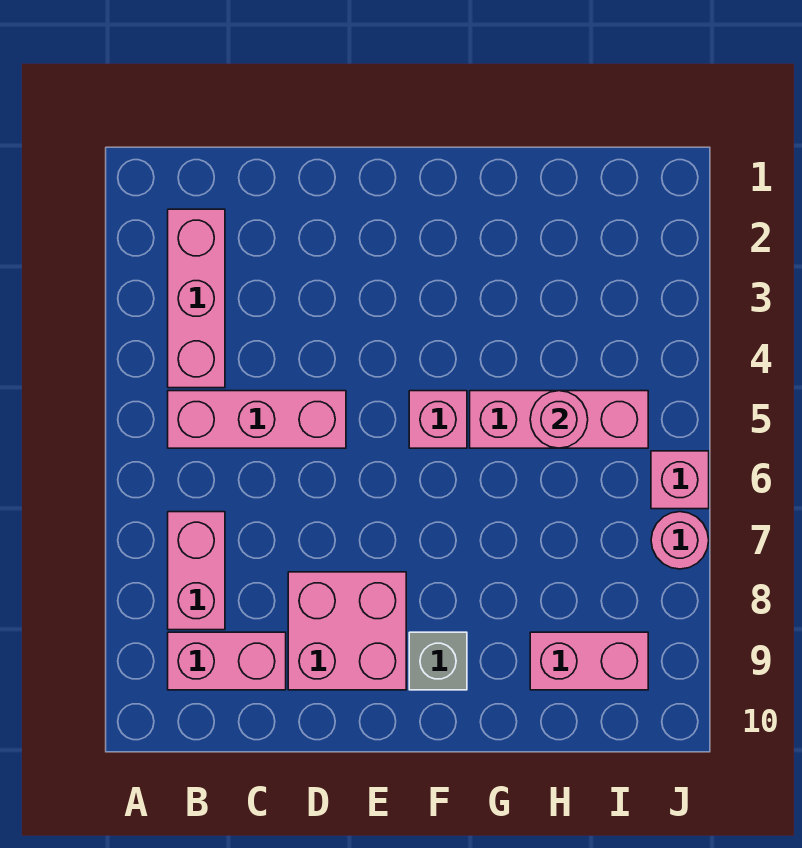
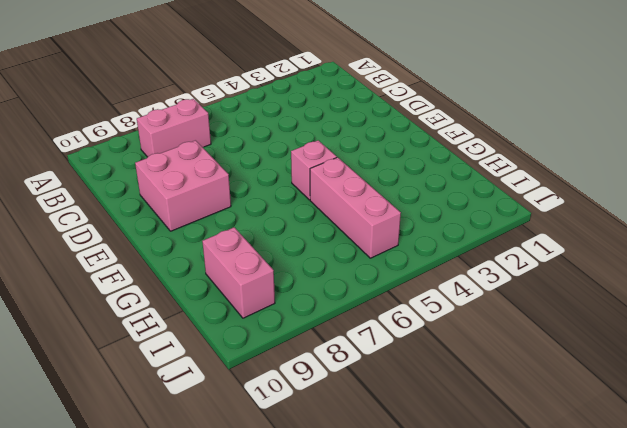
none -> pink 1x3 brick [168,209,225,388]
none -> pink 1x3 brick [168,391,346,448]
none -> pink 1x2 brick [168,632,286,690]

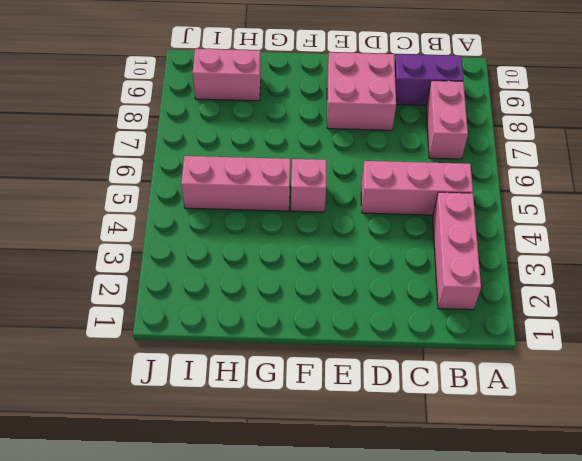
purple 1x2 brick [395,54,463,105] -> pink 1x2 brick [168,632,286,690]
none -> grey 1x1 brick [409,632,467,690]
none -> pink 1x1 brick [651,451,709,509]
none -> pink 1x1 round brick [651,512,709,569]

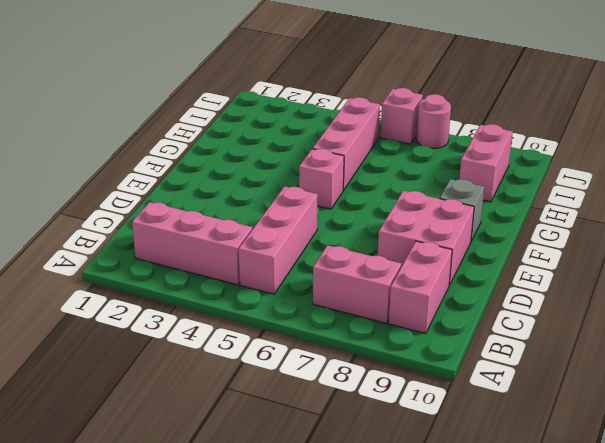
none -> pink 1x1 round brick [530,391,588,448]

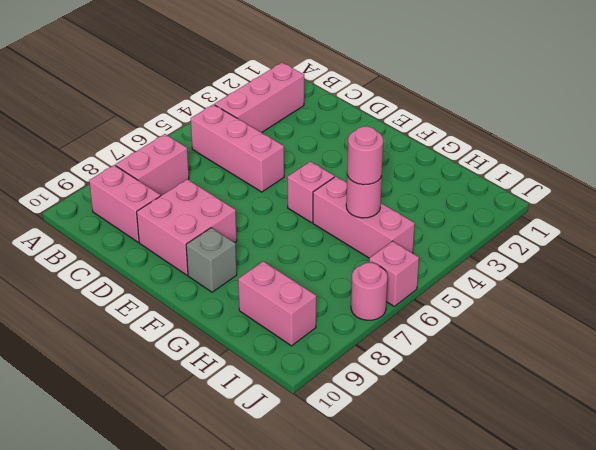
pink 1x1 round brick [347,127,383,185] -> none

